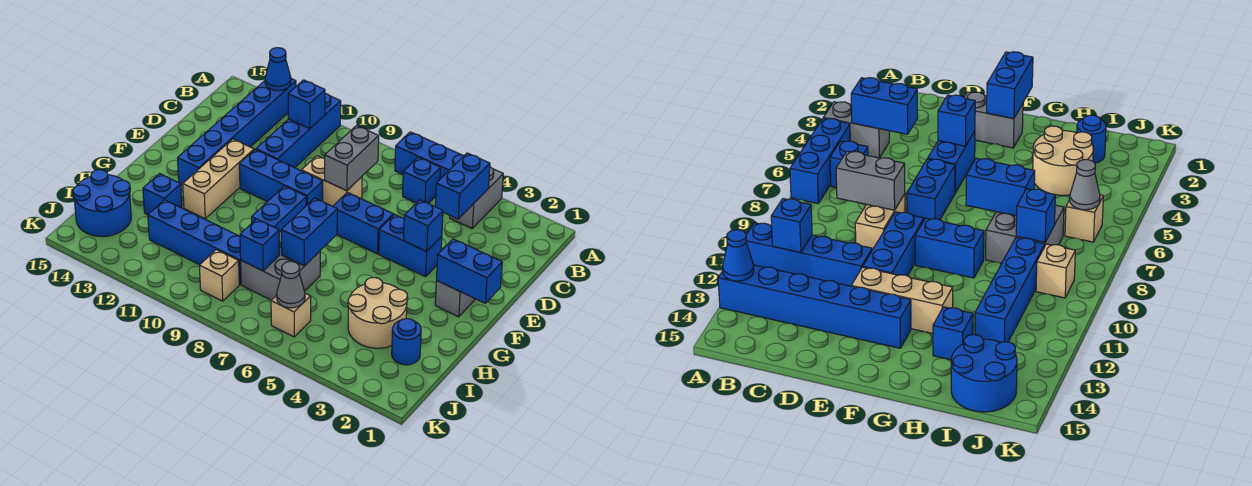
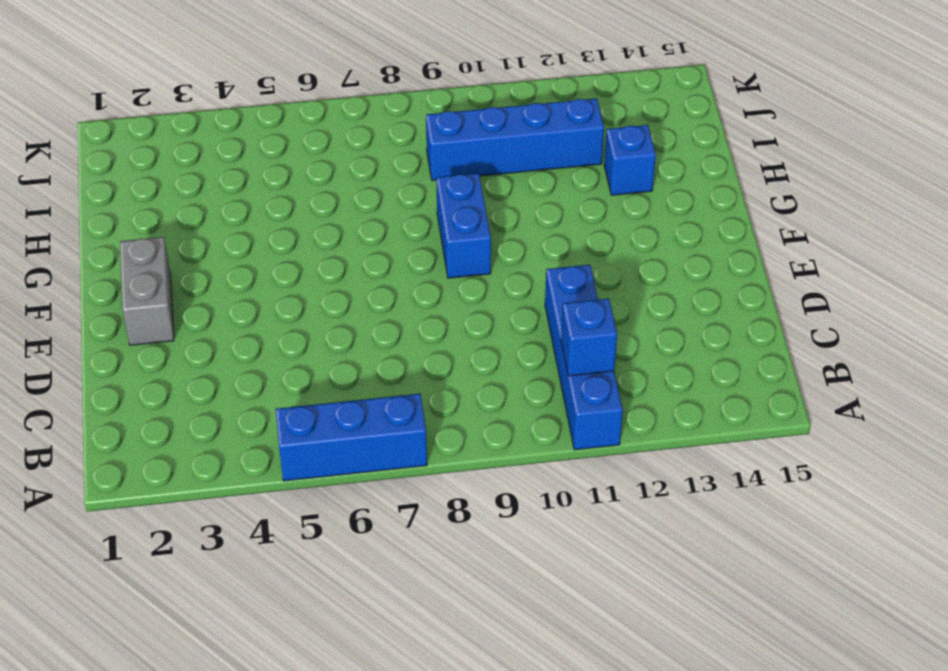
none -> grey 1x2 brick [450,167,503,228]
none -> blue 1x6 brick [178,79,296,184]
none -> blue 1x1 brick [403,157,441,203]

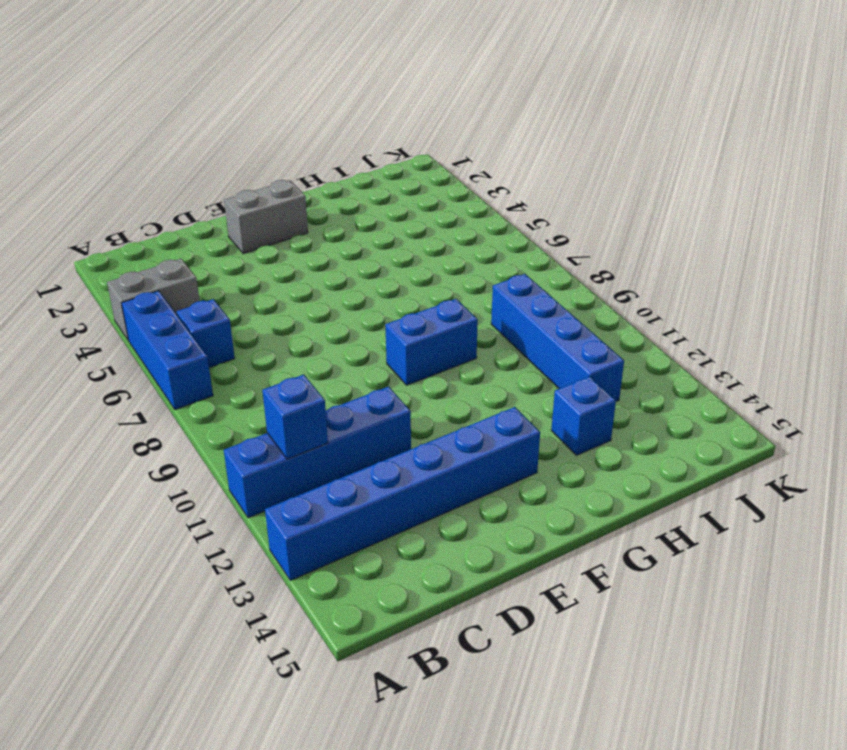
none -> tan 1x2 brick [302,156,362,206]
none -> blue 1x2 brick [379,215,442,277]
none -> blue 1x2 brick [333,192,394,254]

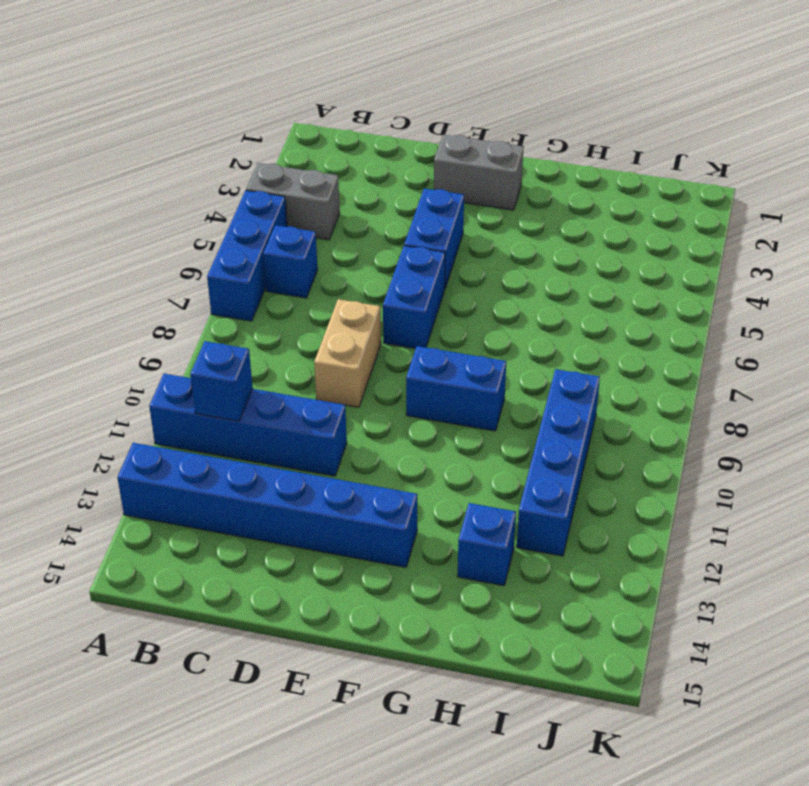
none -> blue 1x3 brick [239,150,323,206]
none -> tan 1x3 brick [183,139,254,219]
none -> tan 2x2 round brick [348,277,408,348]

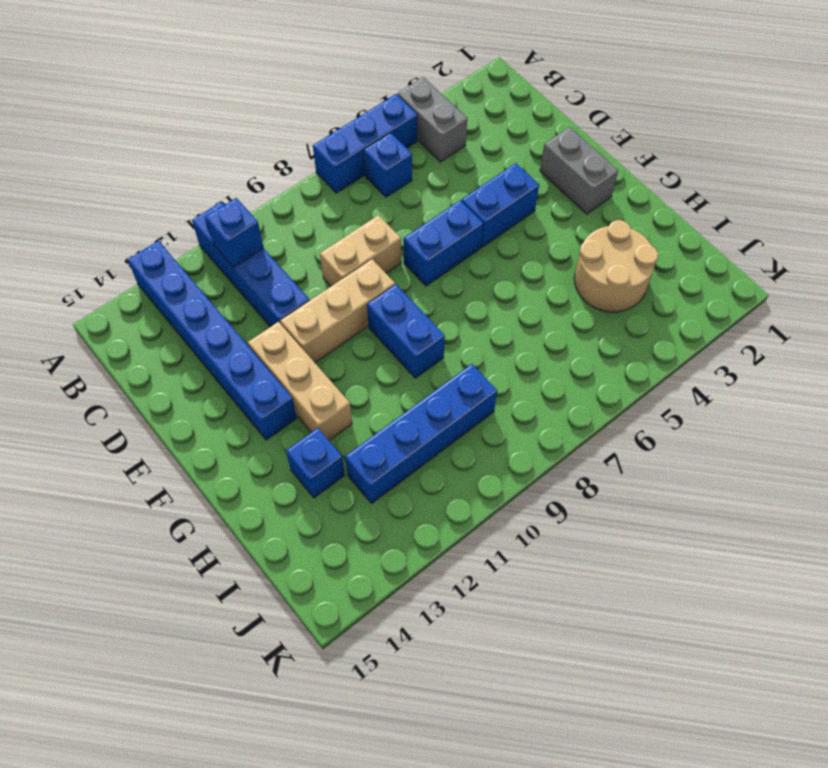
tan 1x3 brick [280,259,395,363] -> blue 1x3 brick [239,150,323,206]
none -> grey 2x2 brick [241,231,320,300]
none -> blue 1x1 round brick [392,319,421,365]
none -> blue 2x2 round brick [73,170,131,237]

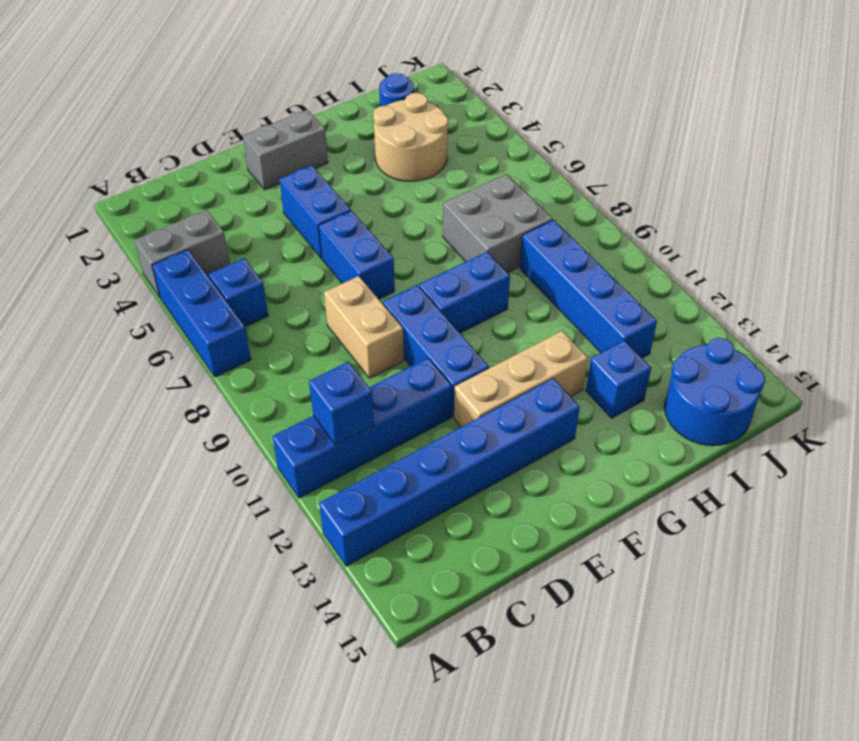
none -> tan 1x1 brick [271,293,311,337]
none -> tan 1x1 brick [199,250,239,301]
none -> blue 1x1 cone [265,48,291,91]

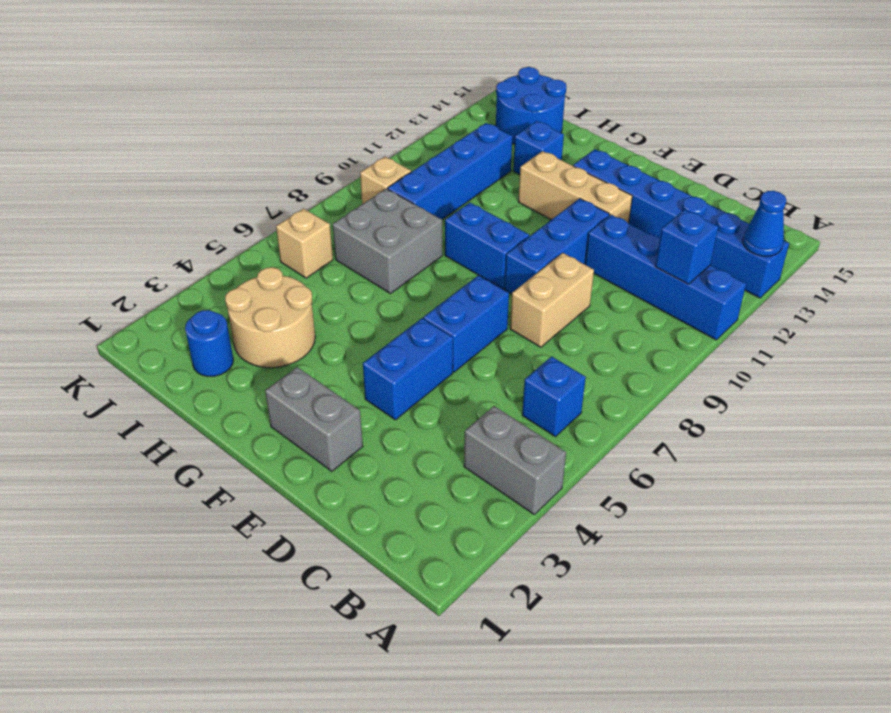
none -> blue 1x3 brick [395,132,464,179]
none -> blue 1x2 brick [435,153,490,219]
none -> grey 1x2 brick [325,126,379,191]

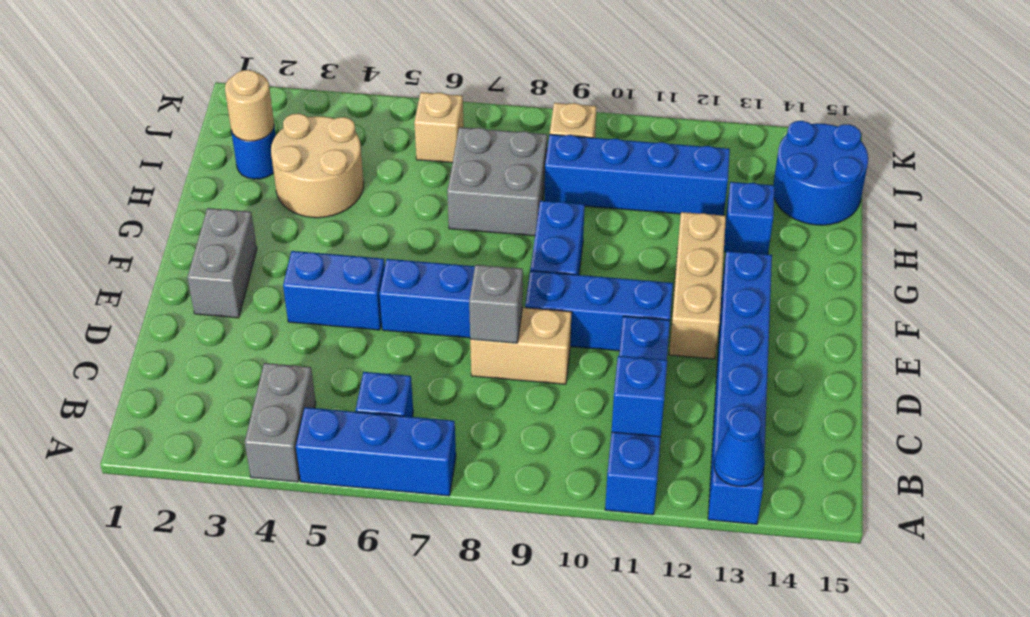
grey 1x1 brick [469,265,523,343] -> grey 1x2 brick [325,126,379,191]
tan 1x1 round brick [225,70,274,141] -> none
none -> blue 1x2 brick [435,153,490,219]
none -> blue 1x1 brick [404,200,443,251]
none -> blue 1x2 brick [436,239,502,303]

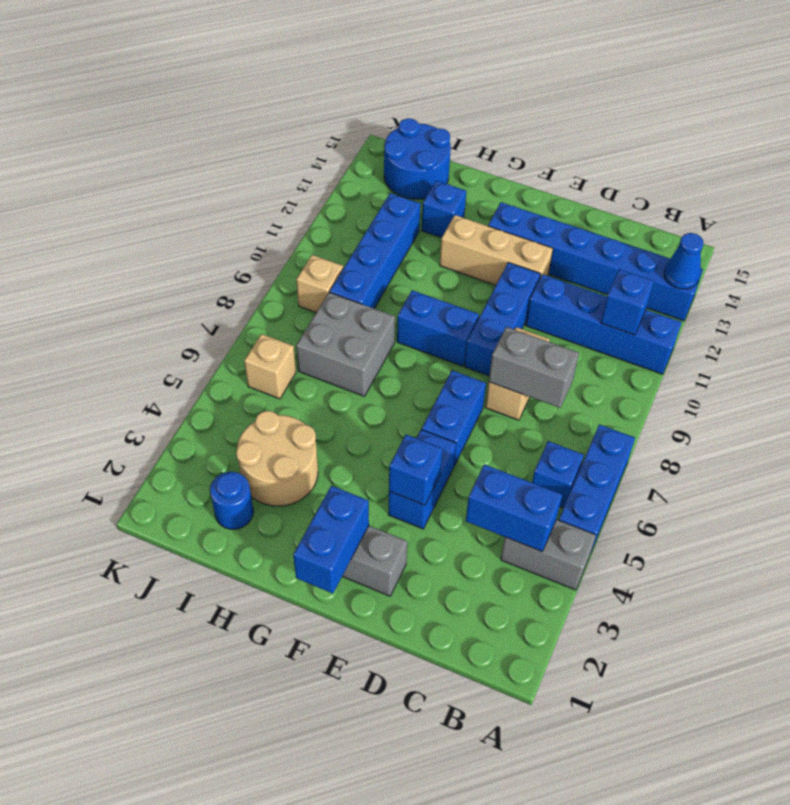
none -> blue 1x2 brick [281,198,337,266]
none -> blue 1x1 brick [240,219,280,271]
none -> grey 1x1 cone [277,261,305,308]

